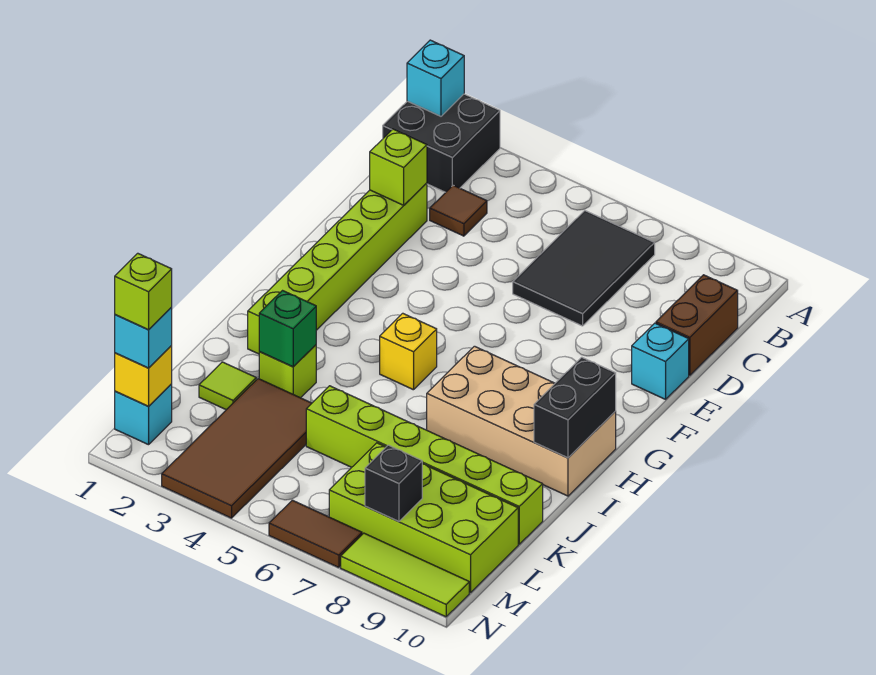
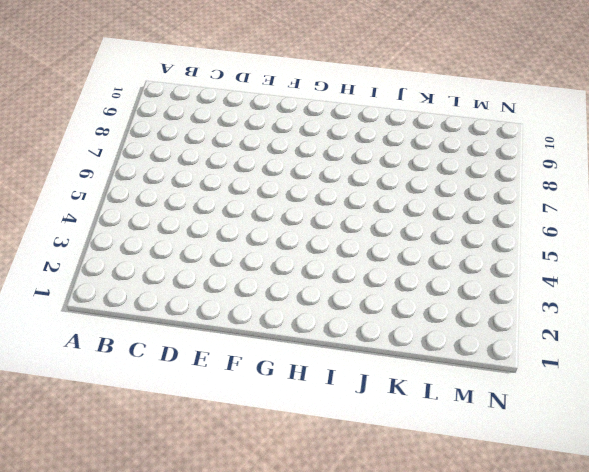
none -> black 2x2 brick [383,94,500,192]
none -> black 2x3 tile [513,211,655,326]
none -> brown 1x1 tile [430,185,487,236]

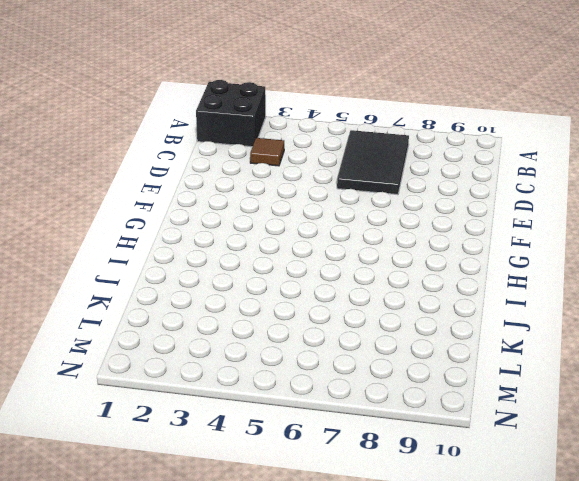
none -> brown 1x2 brick [656,275,738,375]
none -> lime 1x6 brick [248,183,427,354]
none -> cyan 1x1 brick [632,323,689,399]

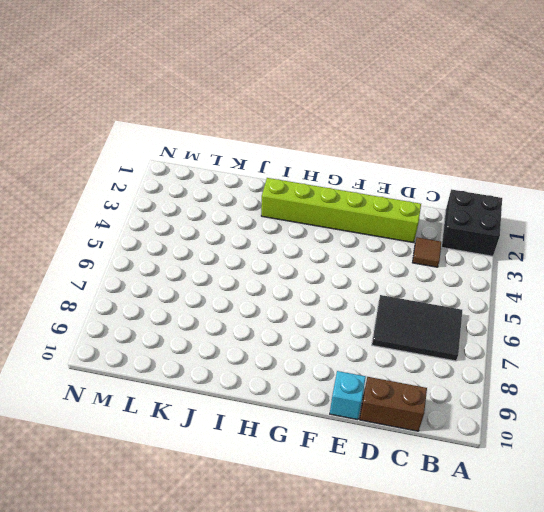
none -> yellow 1x1 brick [380,313,437,390]
none -> tan 2x4 brick [427,346,616,496]
none -> lime 1x1 brick [259,345,316,398]

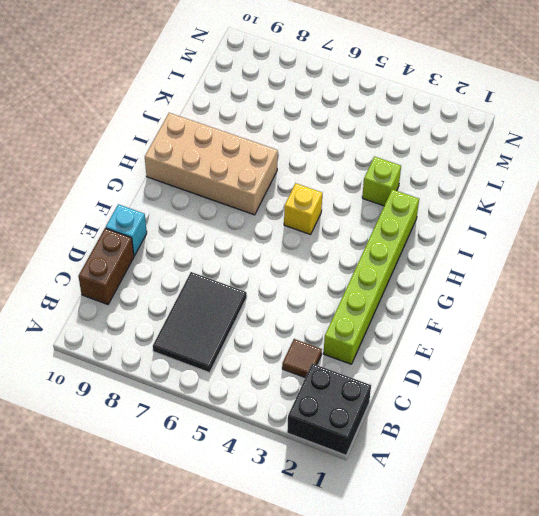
none -> lime 1x1 tile [199,362,256,410]
none -> brown 2x4 tile [162,379,312,518]
none -> lime 1x6 brick [306,386,543,544]

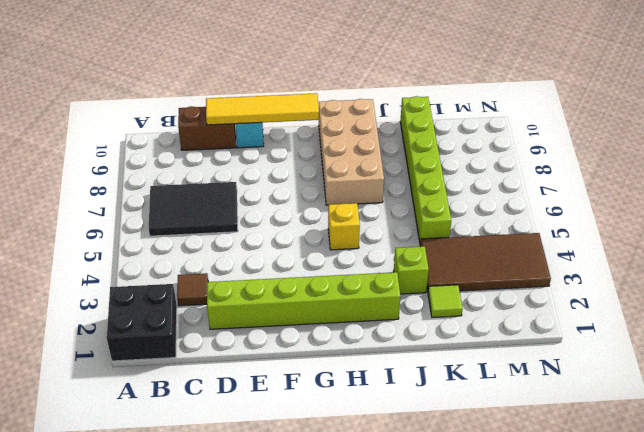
yellow 1x4 tile [206,93,319,125] -> none
none -> lime 2x4 brick [329,443,518,593]
none -> cyan 1x1 brick [115,384,172,445]
none -> brown 1x2 tile [269,500,362,567]

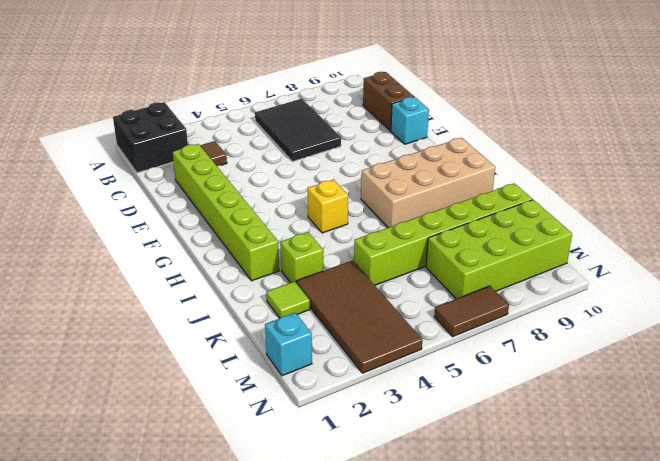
none -> lime 1x3 tile [341,533,469,617]
none -> cyan 1x1 brick [407,40,464,116]
none -> lime 1x1 brick [370,129,427,205]

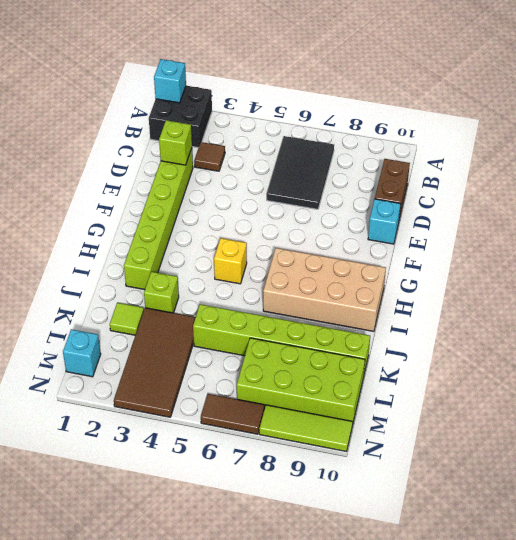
none -> black 1x2 brick [534,357,616,458]
none -> green 1x1 brick [259,291,316,367]
none -> yellow 1x1 brick [115,346,172,406]

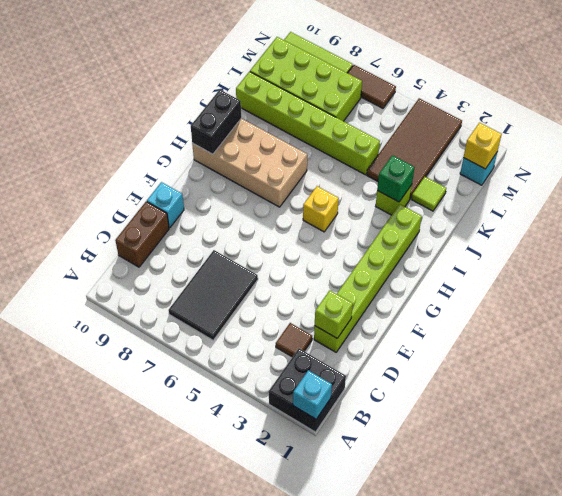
none -> black 1x1 brick [365,445,422,522]
none -> cyan 1x1 brick [115,307,172,368]
none -> lime 1x1 brick [115,253,172,330]

